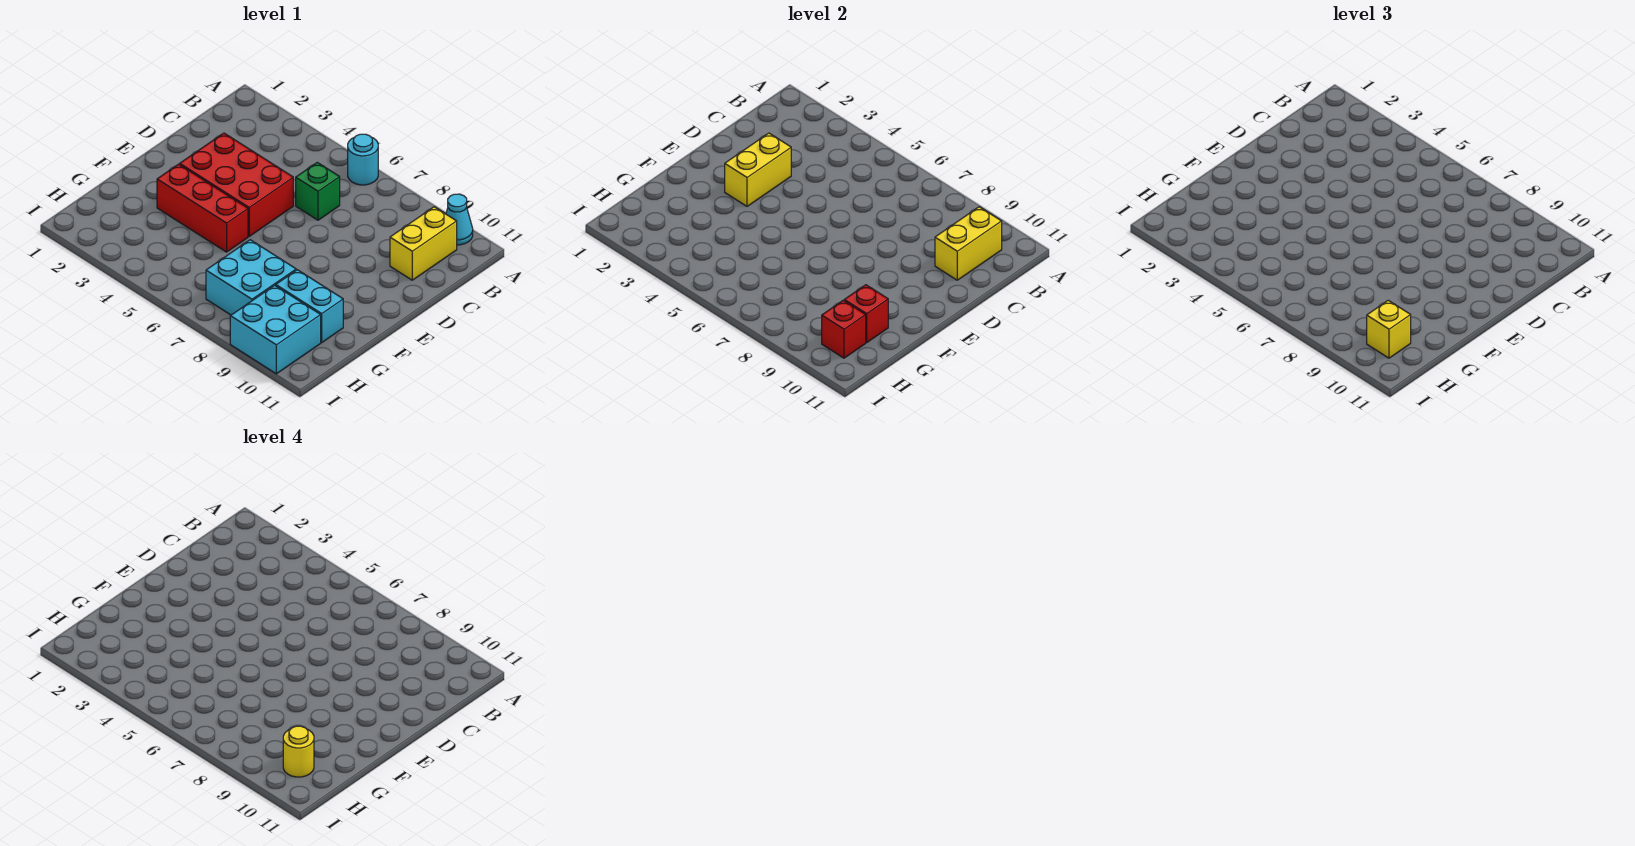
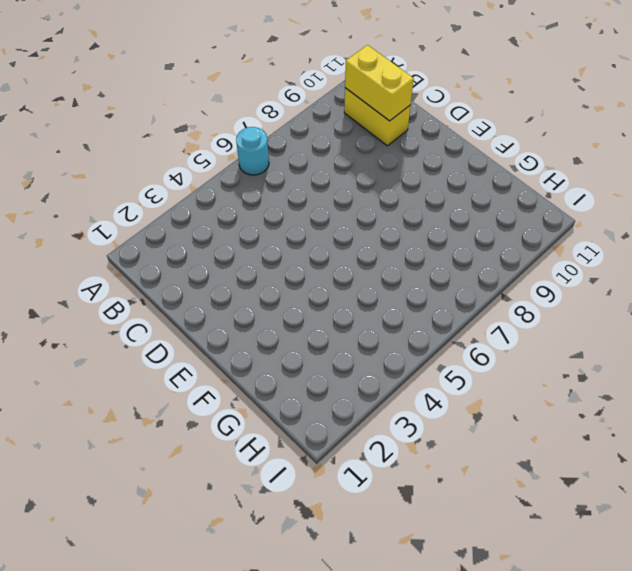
none -> cyan 1x1 cone [446,194,473,245]
none -> green 1x1 brick [296,162,340,220]
none -> red 2x3 brick [180,133,293,236]

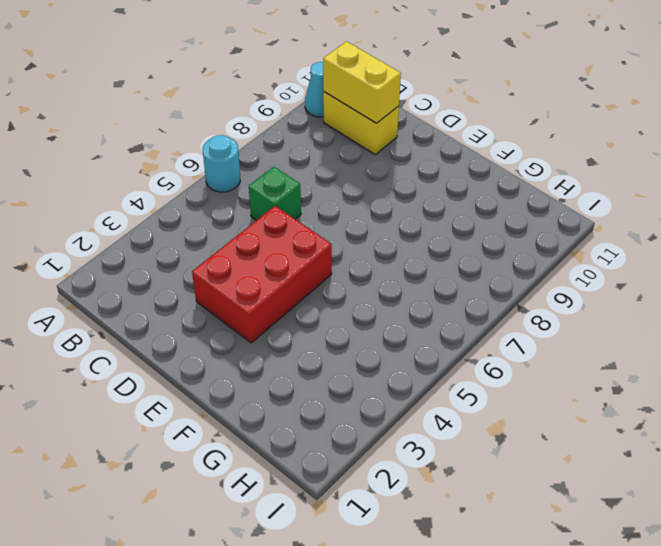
none -> red 1x3 brick [157,164,248,252]
none -> cyan 2x2 brick [206,240,296,315]
none -> cyan 1x2 brick [276,270,343,343]

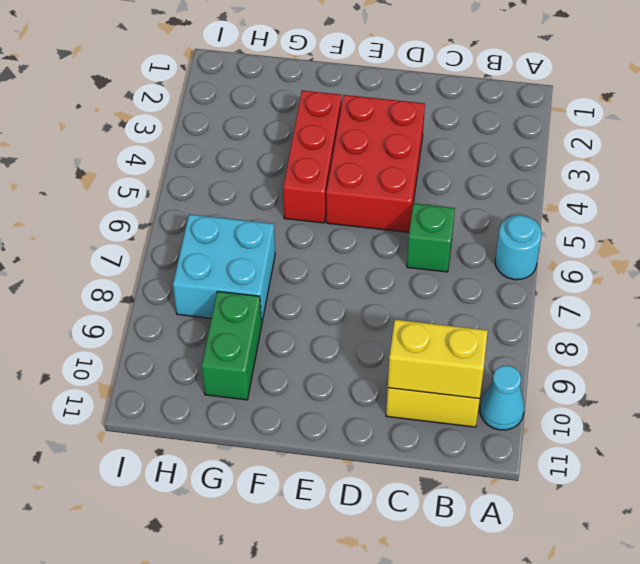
green 1x2 brick [202,291,262,400] -> cyan 1x2 brick [276,270,343,343]
none -> cyan 2x2 brick [230,285,321,374]
none -> yellow 1x2 brick [725,133,791,206]
none -> red 1x1 brick [844,285,888,343]

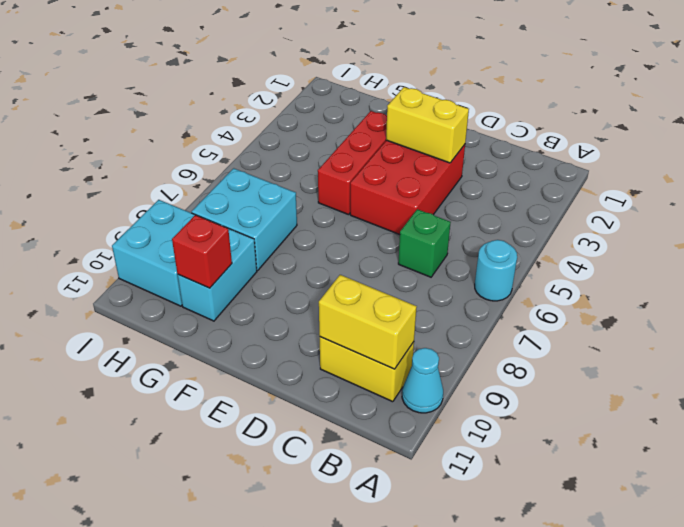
none -> red 1x1 brick [822,300,866,358]
none -> yellow 1x1 brick [1367,300,1411,358]
none -> yellow 1x1 round brick [283,726,314,777]

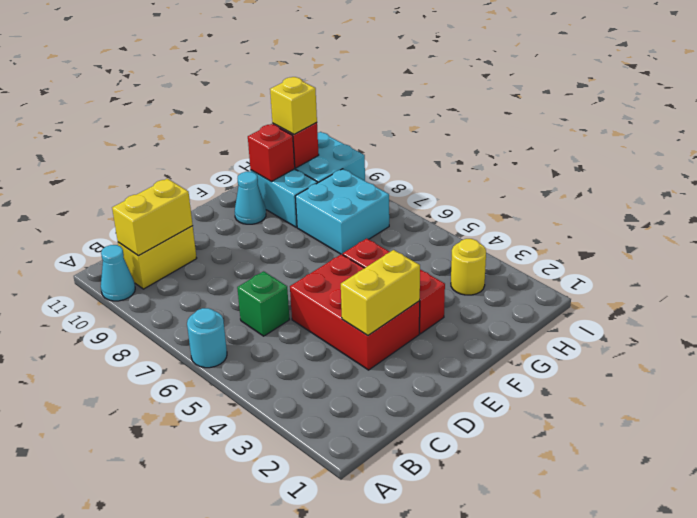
cyan 1x1 cone [235,172,266,224] -> none
yellow 1x1 round brick [451,239,486,295] -> yellow 1x1 round brick moved to [283,726,314,777]

